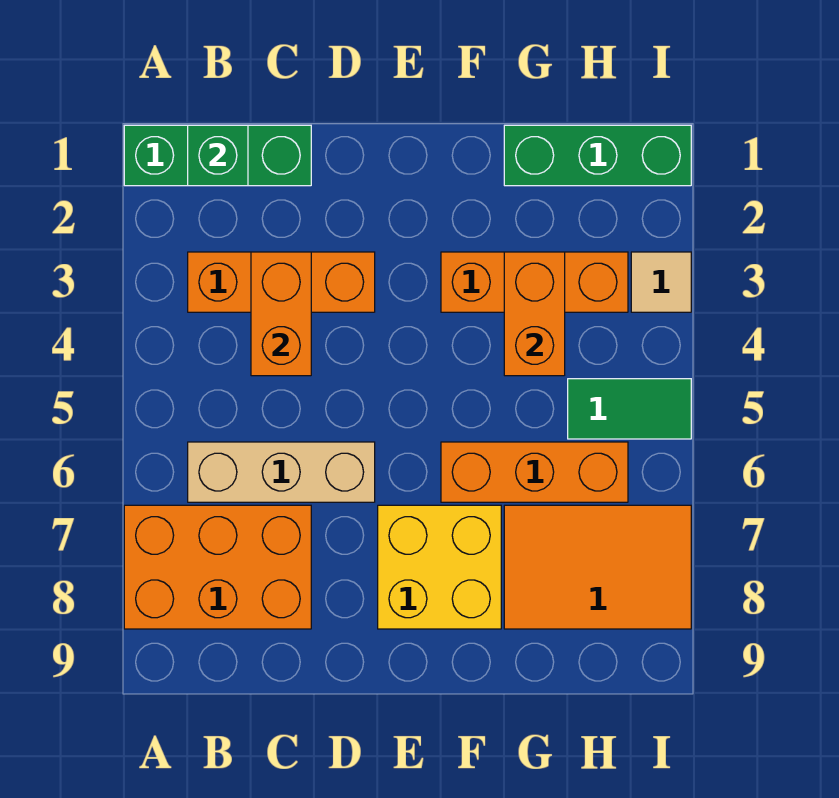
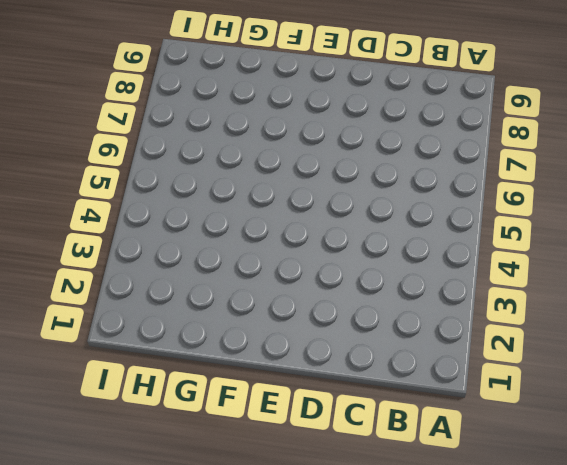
none -> green 1x3 brick [124,125,311,186]
none -> orange 2x3 brick [124,505,311,629]
none -> orange 1x3 brick [188,252,375,312]

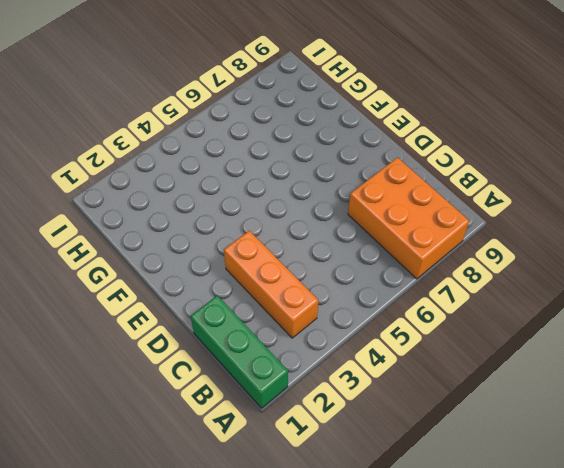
none -> tan 1x3 brick [188,442,375,502]
none -> yellow 2x2 brick [378,505,501,629]
none -> orange 1x3 brick [441,252,628,312]

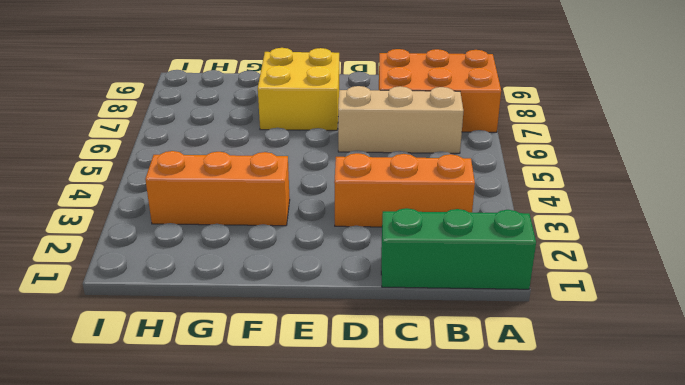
none -> orange 1x3 brick [441,442,628,502]
none -> green 1x3 brick [504,125,691,186]
none -> orange 2x3 tile [504,505,691,629]

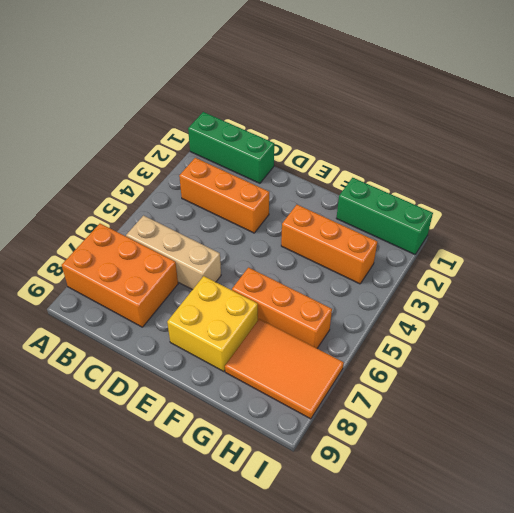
none -> green 1x2 tile [568,379,691,439]
none -> tan 1x1 tile [631,252,691,312]
none -> green 1x1 brick [188,125,248,186]

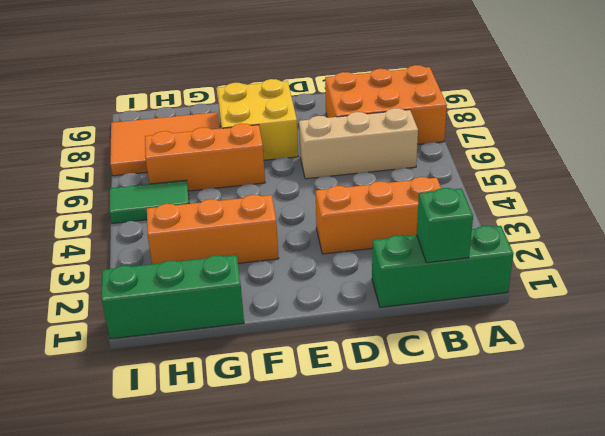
none -> tan 1x1 tile [631,252,691,312]
none -> orange 1x2 brick [251,252,311,376]
none -> orange 1x2 brick [504,252,565,376]

